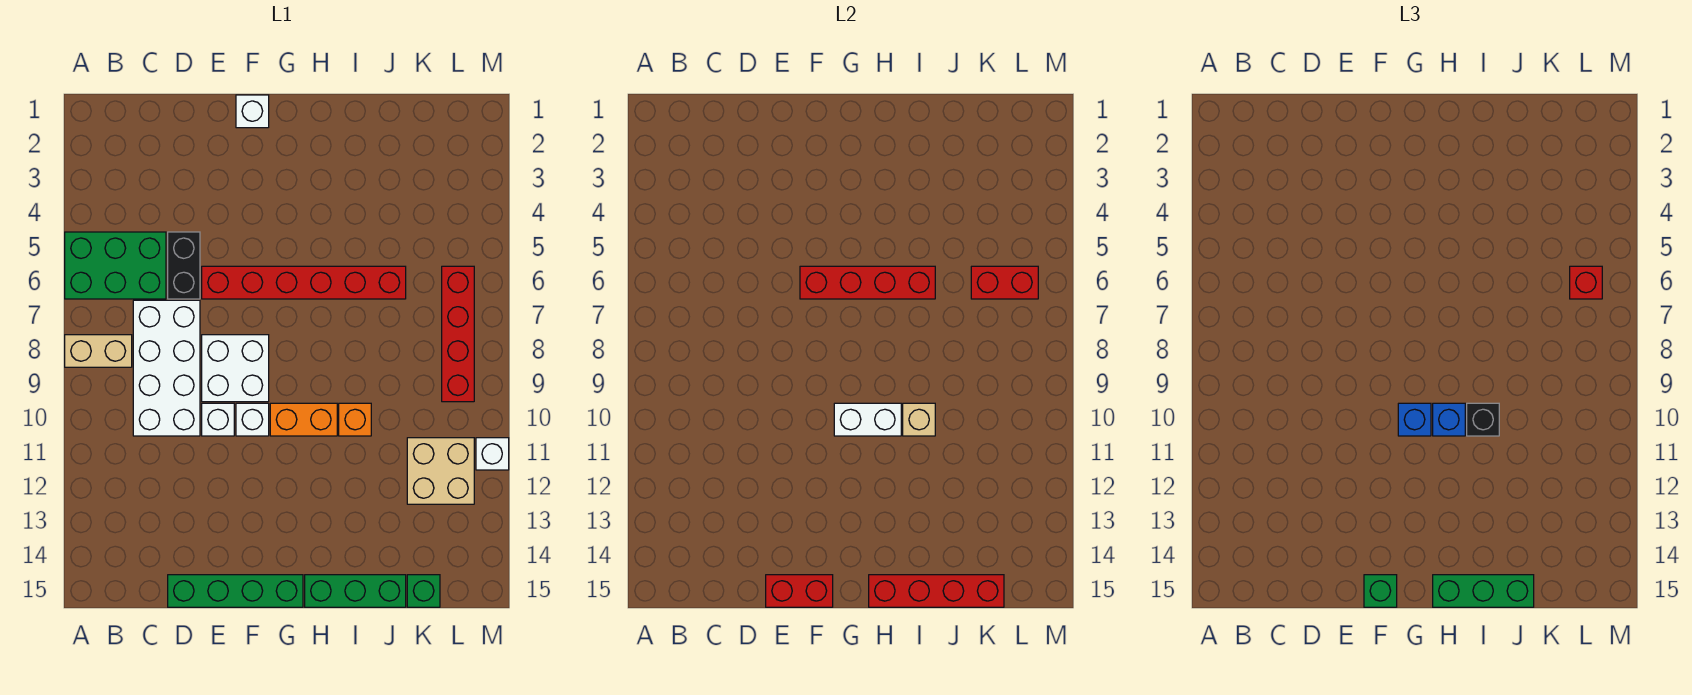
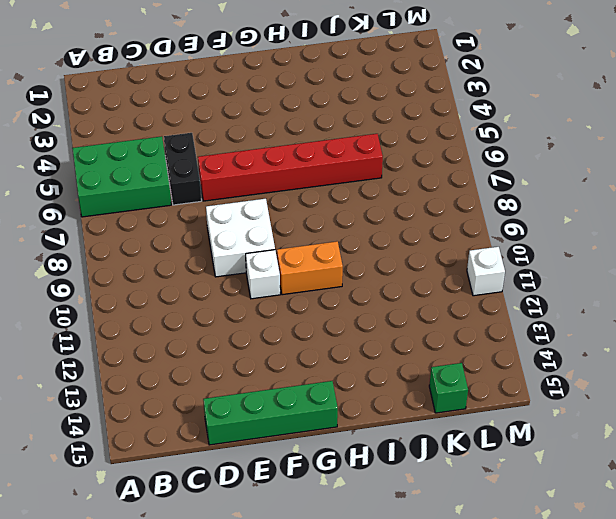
none -> tan 1x2 brick [65,335,132,367]
none -> white 2x4 brick [133,300,200,436]
none -> white 1x1 brick [202,403,234,436]

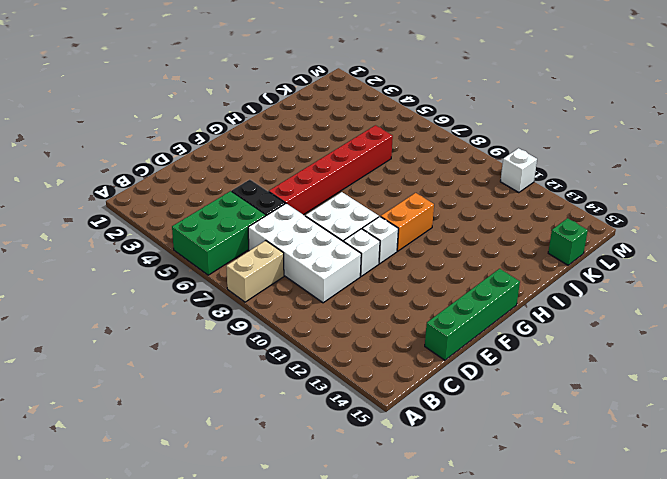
none -> white 1x1 brick [236,95,269,128]
none -> green 1x3 brick [305,575,406,607]
none -> orange 1x1 brick [339,403,371,436]

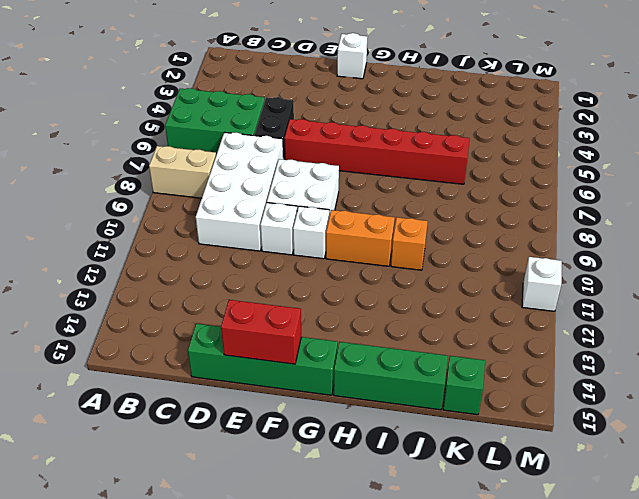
none -> tan 2x2 brick [407,438,474,504]
none -> red 1x4 brick [442,266,474,402]
none -> red 1x4 brick [800,266,935,299]

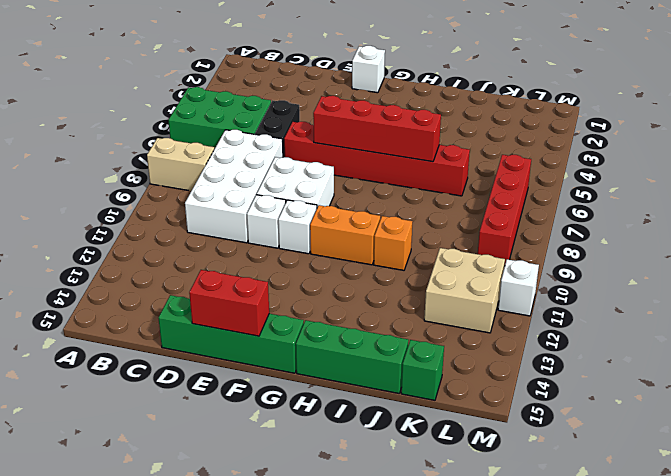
none -> white 1x2 brick [834,403,901,436]
none -> red 1x4 brick [869,575,1004,607]
none -> tan 1x1 brick [903,403,935,436]

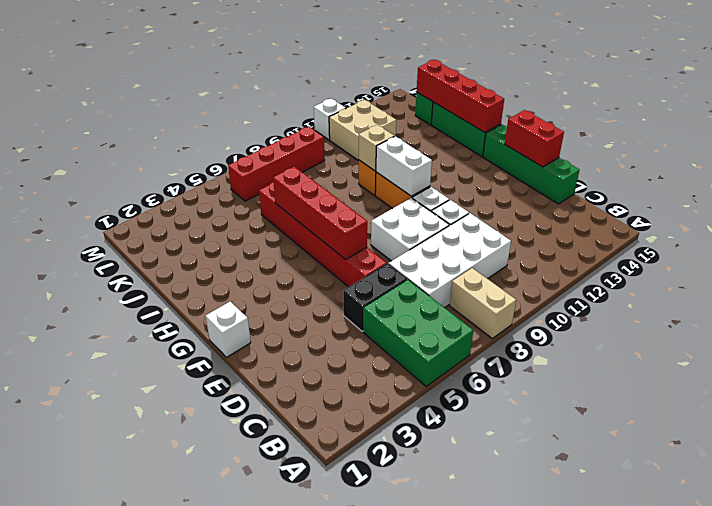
none -> red 1x2 brick [971,266,1038,299]
none -> green 1x1 brick [1364,575,1397,607]
none -> blue 1x1 brick [1398,403,1431,436]

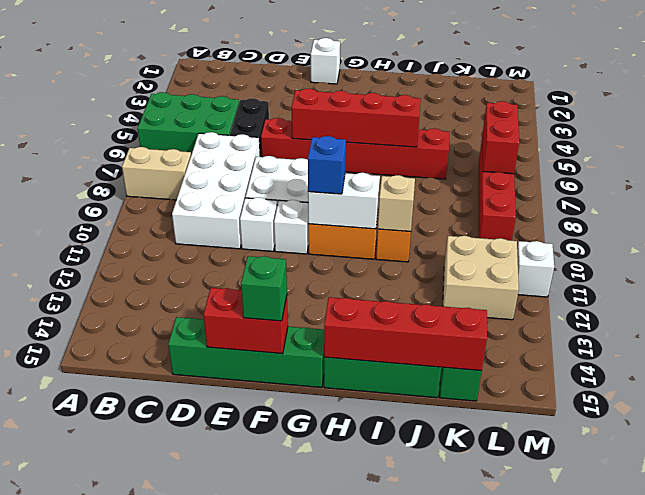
red 1x2 brick [483,101,519,174] -> red 1x2 brick turned to [971,266,1038,299]
none -> blue 1x1 brick [1433,403,1465,436]
none -> green 1x3 brick [1433,575,1534,607]
none -> black 1x1 brick [1467,403,1499,436]

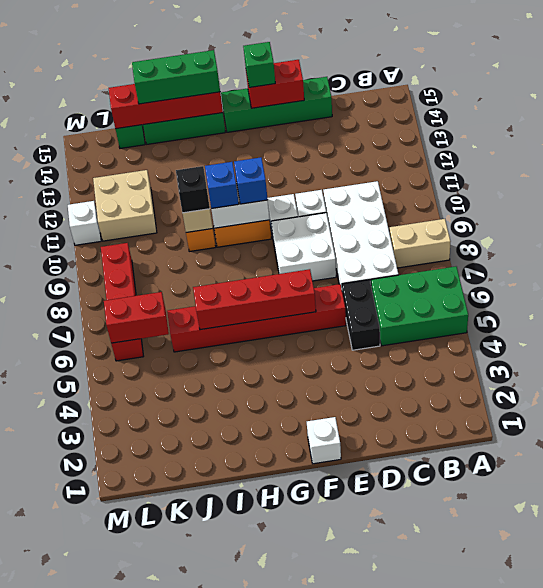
none -> red 1x1 brick [1570,266,1602,299]

